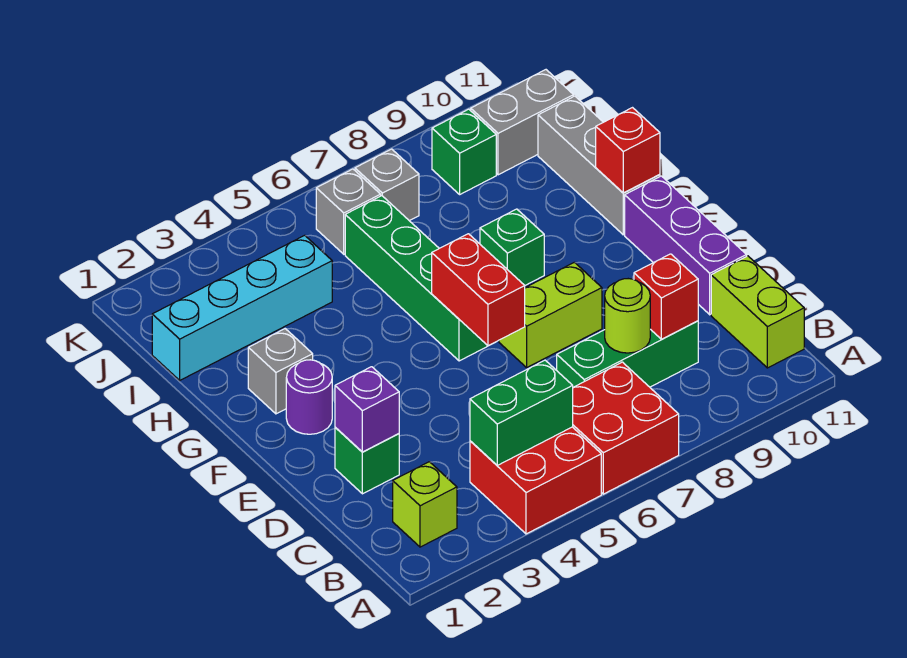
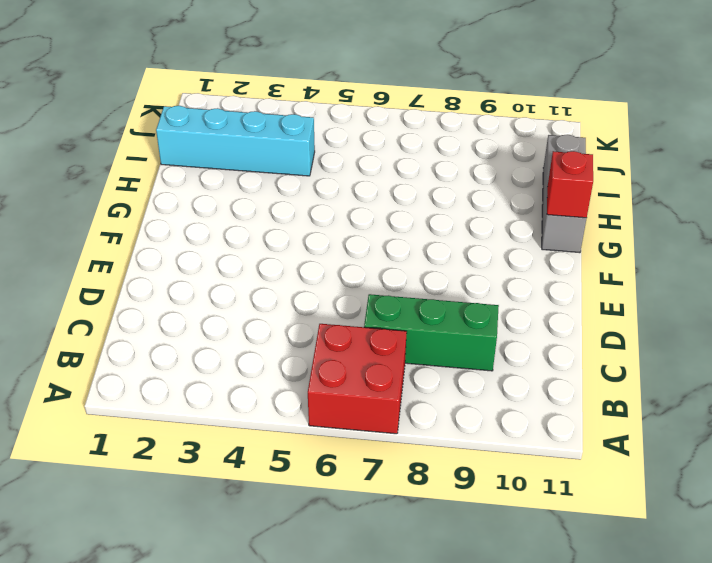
none -> red 2x2 brick [470,427,601,534]
none -> lime 1x1 brick [393,462,457,547]
none -> lime 1x2 brick [711,256,804,368]

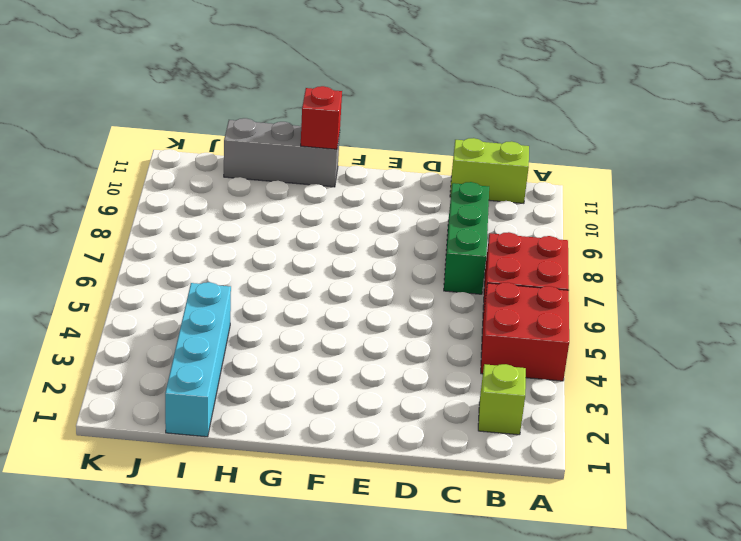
none -> green 1x1 brick [335,427,399,494]
none -> purple 1x3 brick [625,176,747,315]
none -> lime 1x2 brick [499,262,602,367]

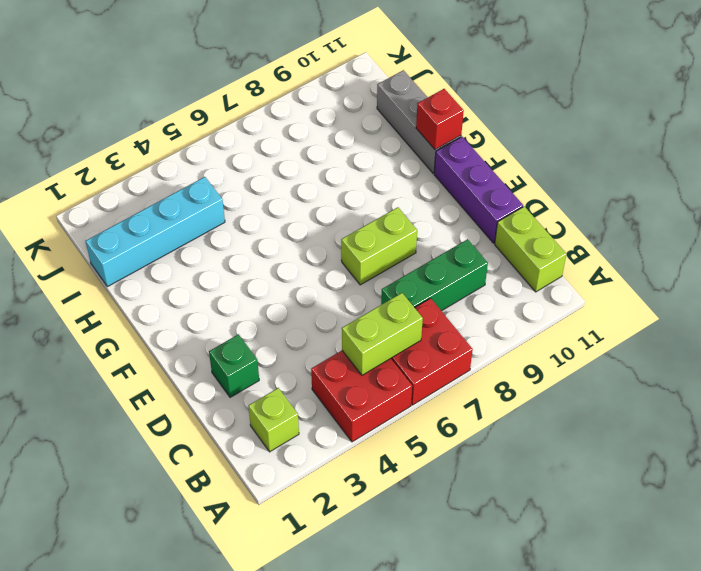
lime 1x2 brick [342,293,423,375] -> green 1x2 brick [470,360,573,465]
none -> purple 1x1 round brick [286,360,332,434]
none -> green 1x4 brick [345,196,488,361]
none -> grey 1x1 brick [248,329,313,414]

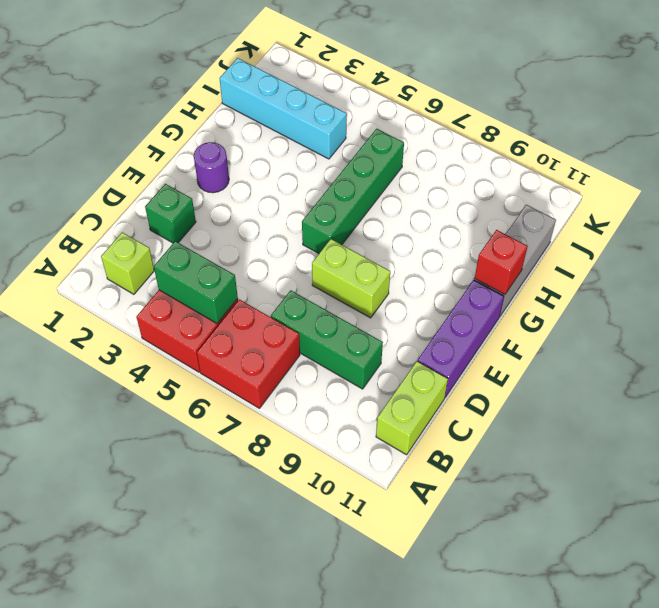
none -> grey 1x1 brick [248,329,313,414]
none -> green 1x1 brick [480,209,544,285]
none -> grey 1x1 brick [316,169,381,254]

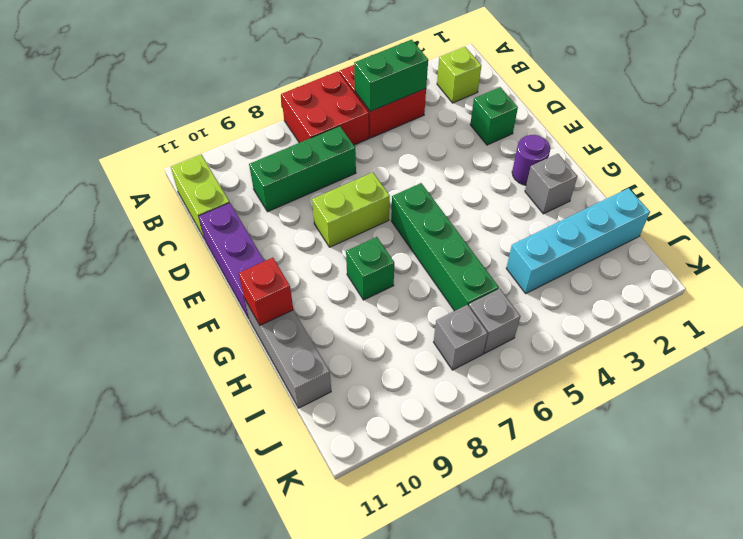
none -> green 1x1 brick [432,109,496,194]
none -> grey 1x2 brick [471,70,573,175]
none -> lime 1x1 round brick [605,279,650,353]

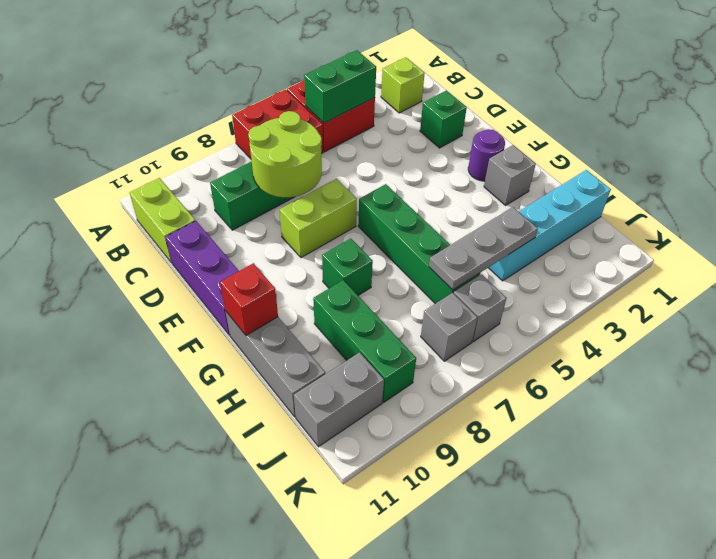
lime 2x2 round brick [248,111,322,197] -> lime 1x1 round brick [605,279,650,353]
green 1x3 brick [313,280,416,402] -> green 1x1 brick [432,109,496,194]
grey 1x3 plate [429,207,538,290] -> none
none -> red 1x1 brick [634,254,698,339]
none -> purple 1x1 brick [335,367,399,452]
none -> red 1x2 brick [432,234,525,346]

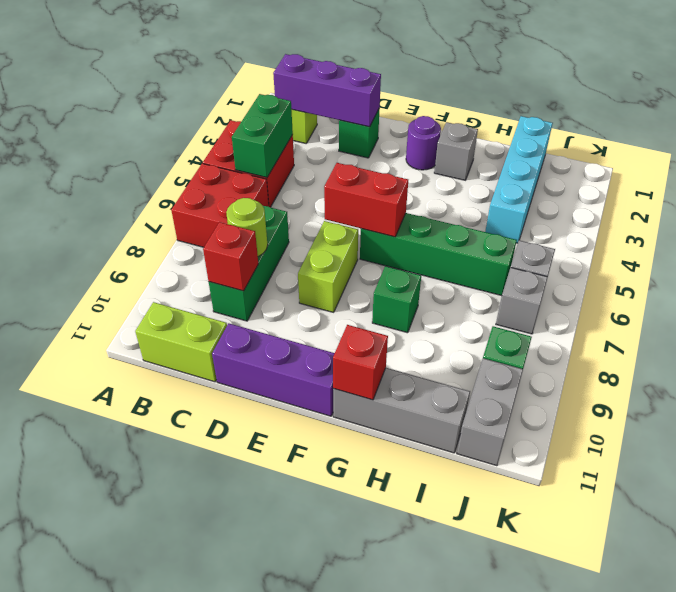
purple 1x3 brick [273,54,381,127] -> purple 1x1 brick [335,367,399,452]

